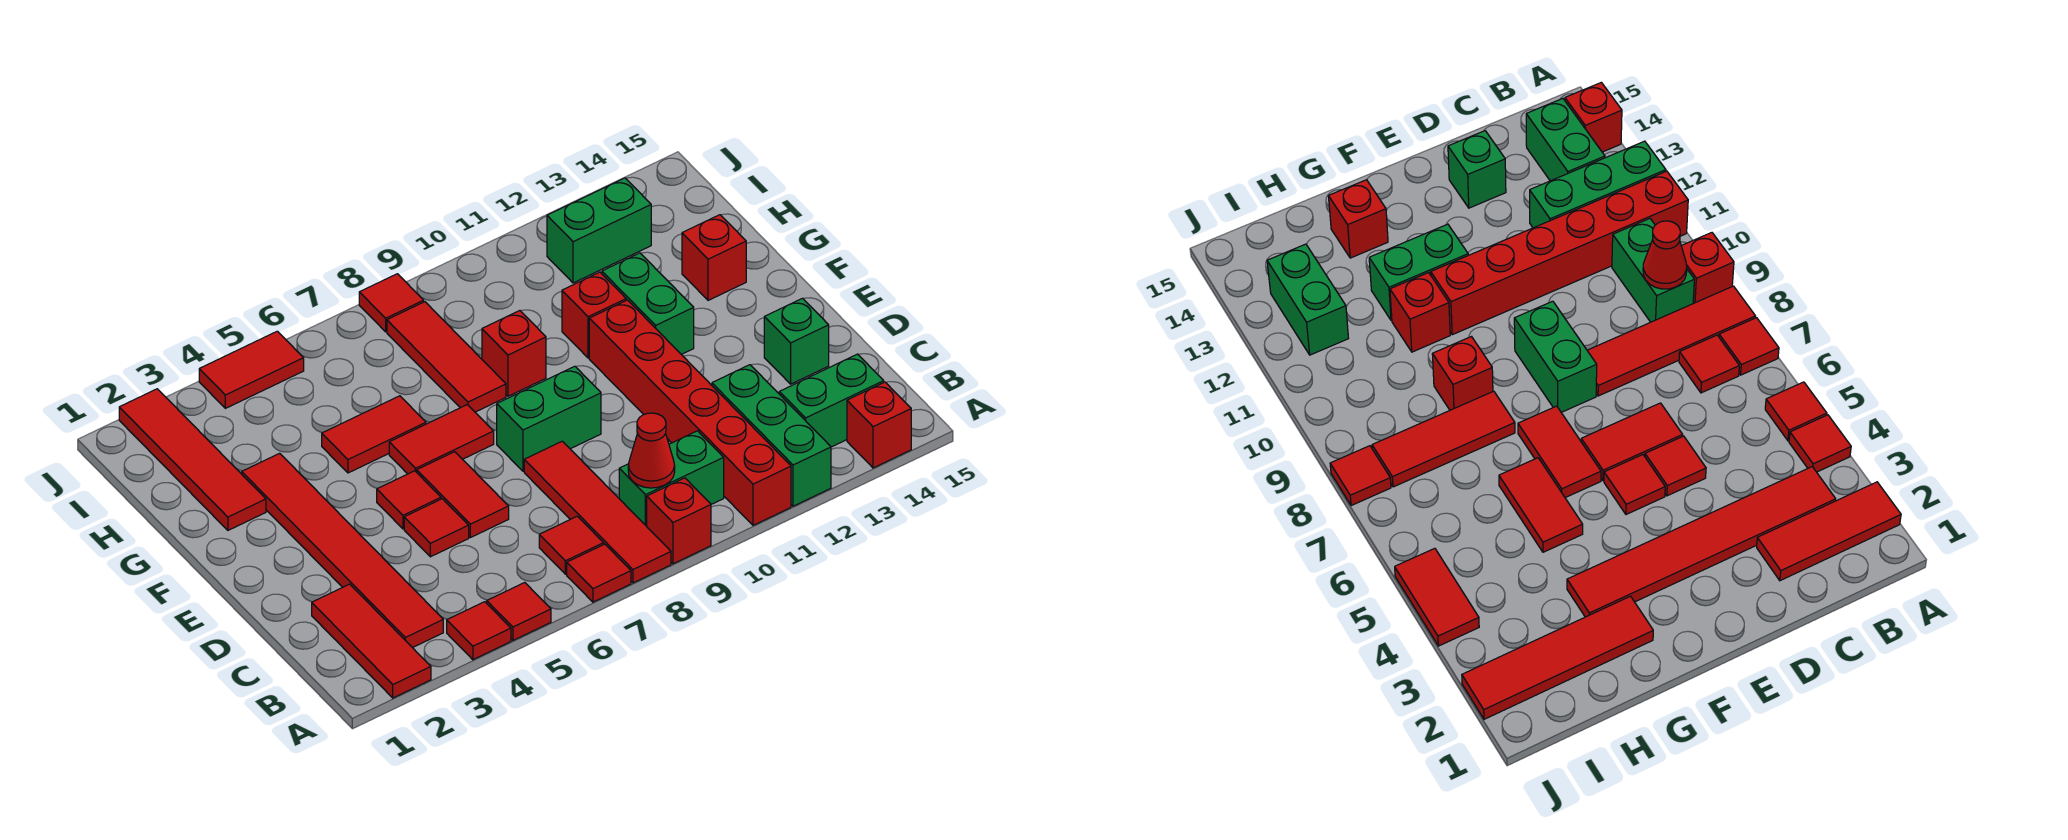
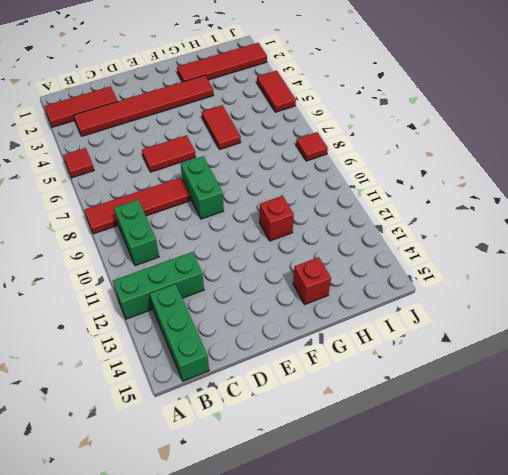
green 1x3 brick [150,284,209,381] -> green 1x2 brick [779,354,884,447]
none -> red 1x1 tile [447,602,511,660]
none -> red 1x1 tile [567,544,631,602]
none -> red 1x1 brick [647,478,711,564]
none -> red 1x6 brick [589,300,791,525]

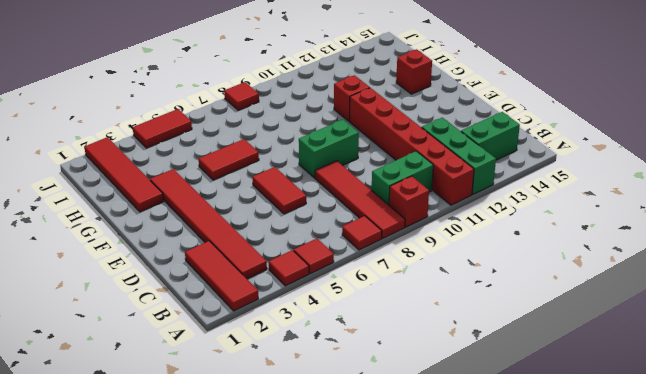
none -> red 1x1 brick [847,382,911,468]
none -> red 1x1 tile [539,516,604,574]
none -> red 1x1 tile [404,499,469,557]
none -> green 1x1 brick [764,298,829,384]

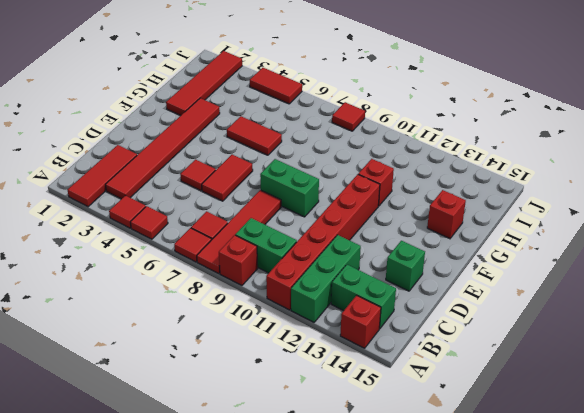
none -> red 1x1 tile [377,471,441,529]
none -> red 1x2 tile [389,405,494,474]
none -> green 1x2 brick [602,253,694,355]
none -> red 1x3 tile [387,302,506,412]

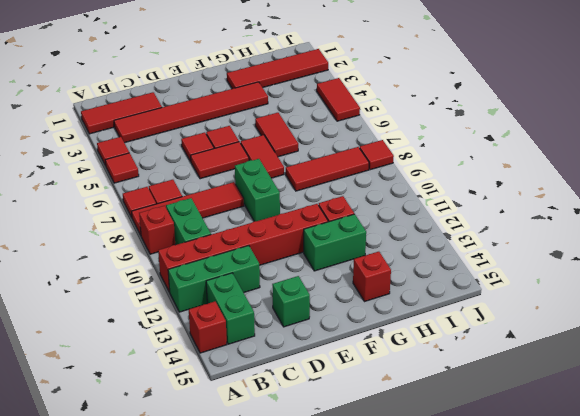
none -> red 1x1 brick [482,311,546,396]
none -> green 1x2 brick [547,178,651,283]
none -> red 1x1 cone [628,413,675,488]

